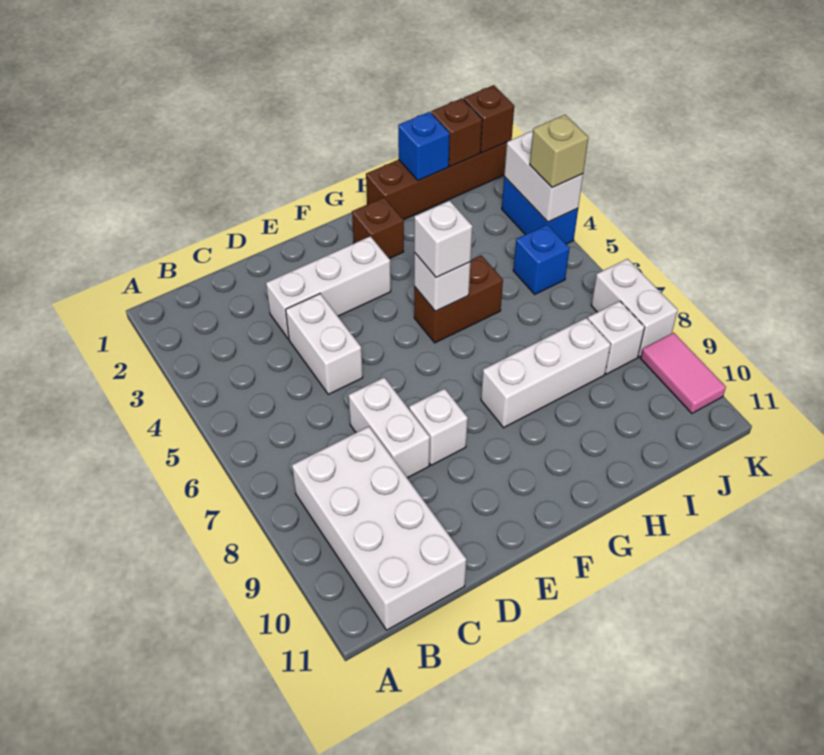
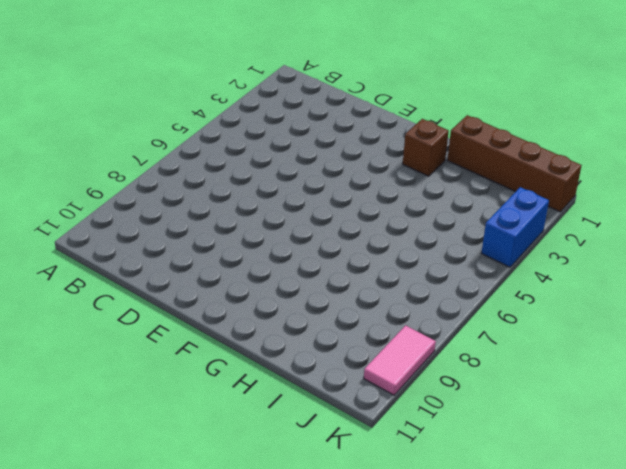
none -> white 2x4 brick [292,427,467,630]
none -> white 1x3 brick [266,236,391,339]
none -> white 1x2 brick [286,294,363,394]

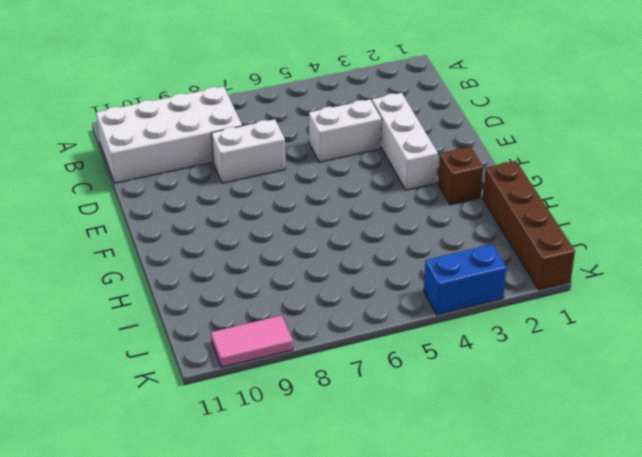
none -> white 1x1 brick [409,389,468,465]
none -> brown 1x2 brick [414,255,503,343]
none -> white 1x3 brick [481,318,611,428]

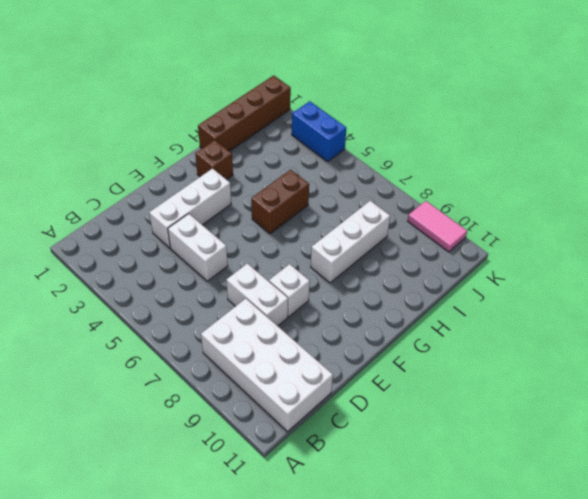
none -> blue 1x1 brick [513,225,570,294]
none -> white 1x1 brick [588,301,645,374]
none -> white 1x2 brick [591,259,678,357]

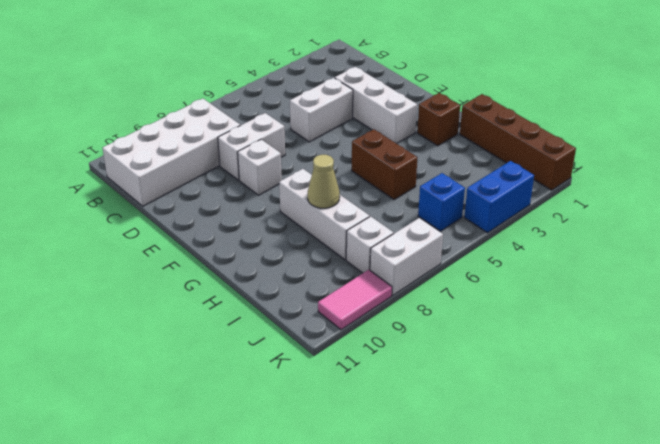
tan 1x1 cone [308,155,340,208] -> none
none -> white 1x1 brick [414,253,470,311]
none -> blue 1x1 brick [398,112,450,181]
none -> brown 1x1 brick [431,98,482,167]

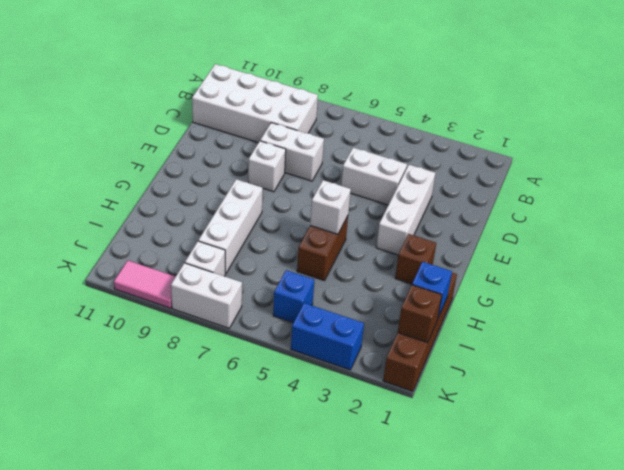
none -> brown 1x1 brick [464,85,514,153]
none -> white 1x2 brick [504,131,583,222]
none -> white 1x1 brick [414,201,472,278]

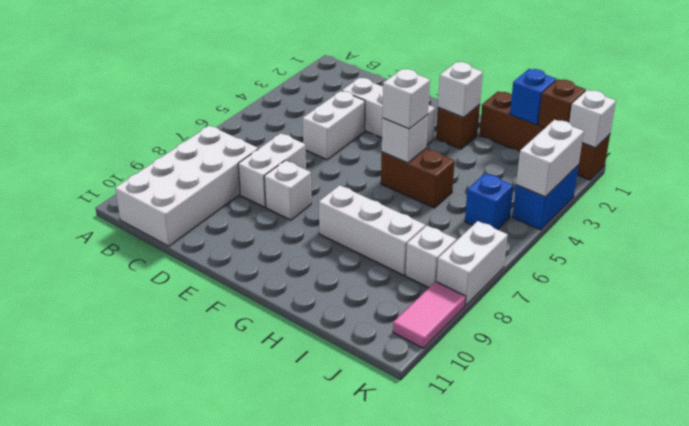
white 1x1 brick [438,62,483,117] -> none
white 1x1 brick [569,90,616,148] -> brown 1x1 brick [464,85,514,153]
none -> tan 1x1 brick [530,115,589,188]

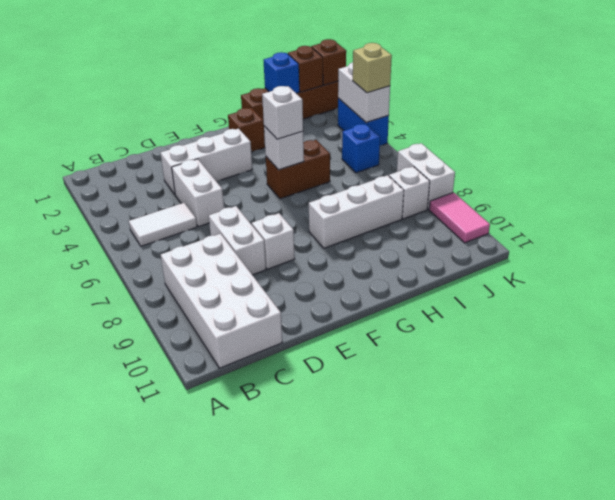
white 1x2 tile [129,203,197,246] -> none

